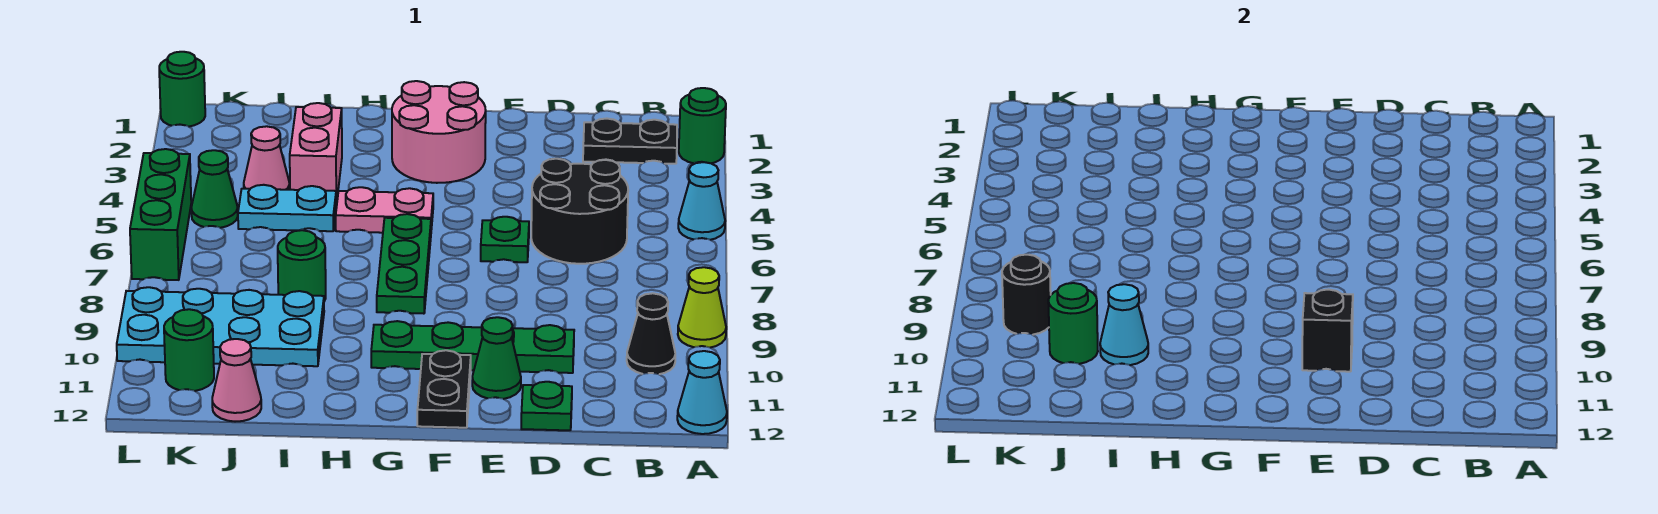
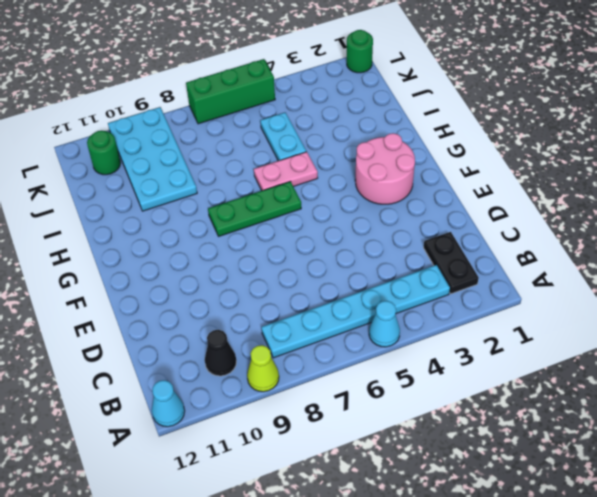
cyan 1x6 plate [262,265,450,358] -> none
pink 1x2 plate [254,152,318,191] -> pink 1x2 plate turned to [336,187,433,233]
none -> green 1x1 round brick [679,88,726,163]
none -> black 2x2 round brick [531,159,628,264]
none -> green 1x4 plate [371,321,574,373]

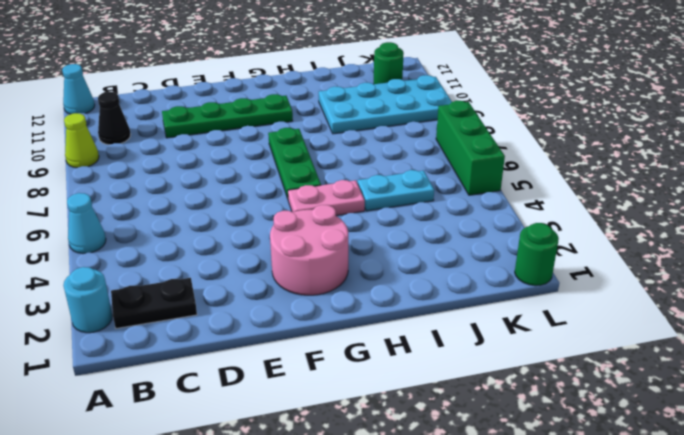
cyan 1x1 round brick [63,267,112,333] -> green 1x1 round brick [679,88,726,163]
none -> black 2x2 round brick [531,159,628,264]
none -> green 1x1 plate [521,382,572,430]
none -> green 1x1 plate [481,217,529,262]

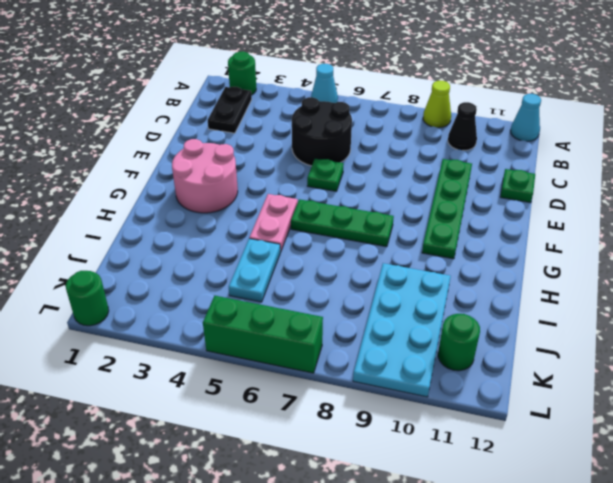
none -> green 1x1 cone [472,317,521,399]
none -> black 1x2 plate [417,350,471,428]
none -> pink 1x2 brick [290,103,342,205]

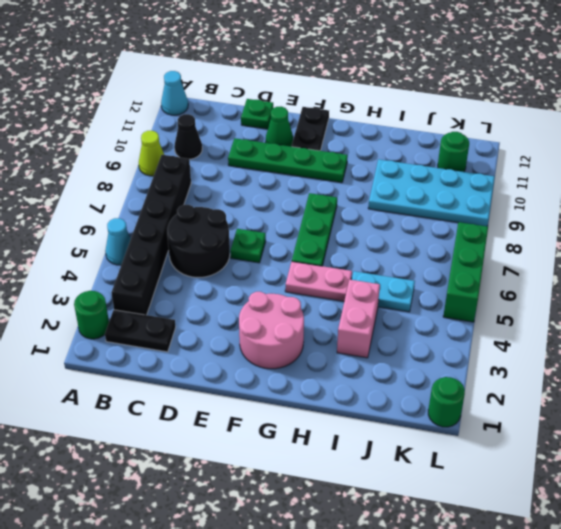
black 1x6 brick [111,155,191,315] -> none
none -> green 1x1 round brick [278,230,326,301]
none -> pink 1x1 cone [244,126,290,190]
none -> pink 1x1 cone [212,339,261,422]

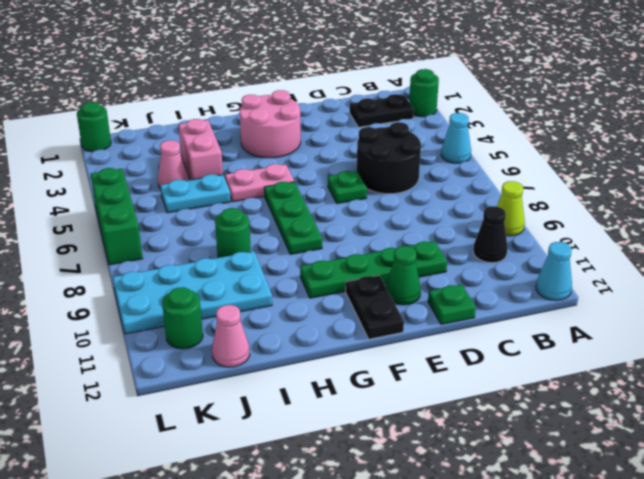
none -> green 1x1 cone [191,150,238,228]
none -> black 1x1 brick [1302,290,1353,372]
none -> cyan 1x1 cone [1100,284,1148,365]

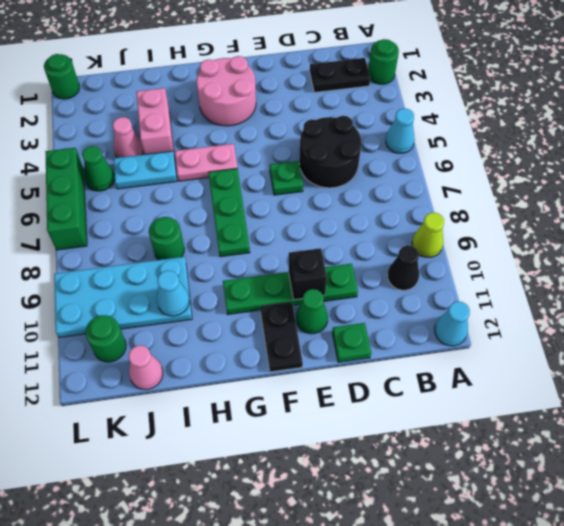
none -> green 1x1 round brick [1048,283,1098,364]
none -> black 1x1 round brick [1002,255,1051,335]

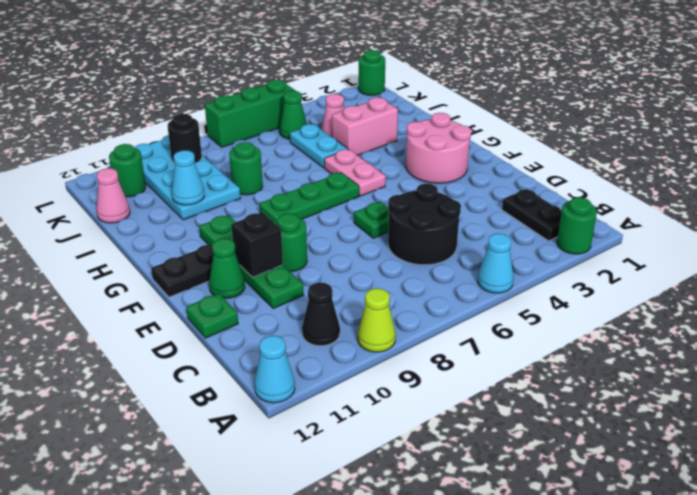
green 1x1 round brick [274,213,307,272] -> green 1x1 round brick moved to [1048,283,1098,364]

